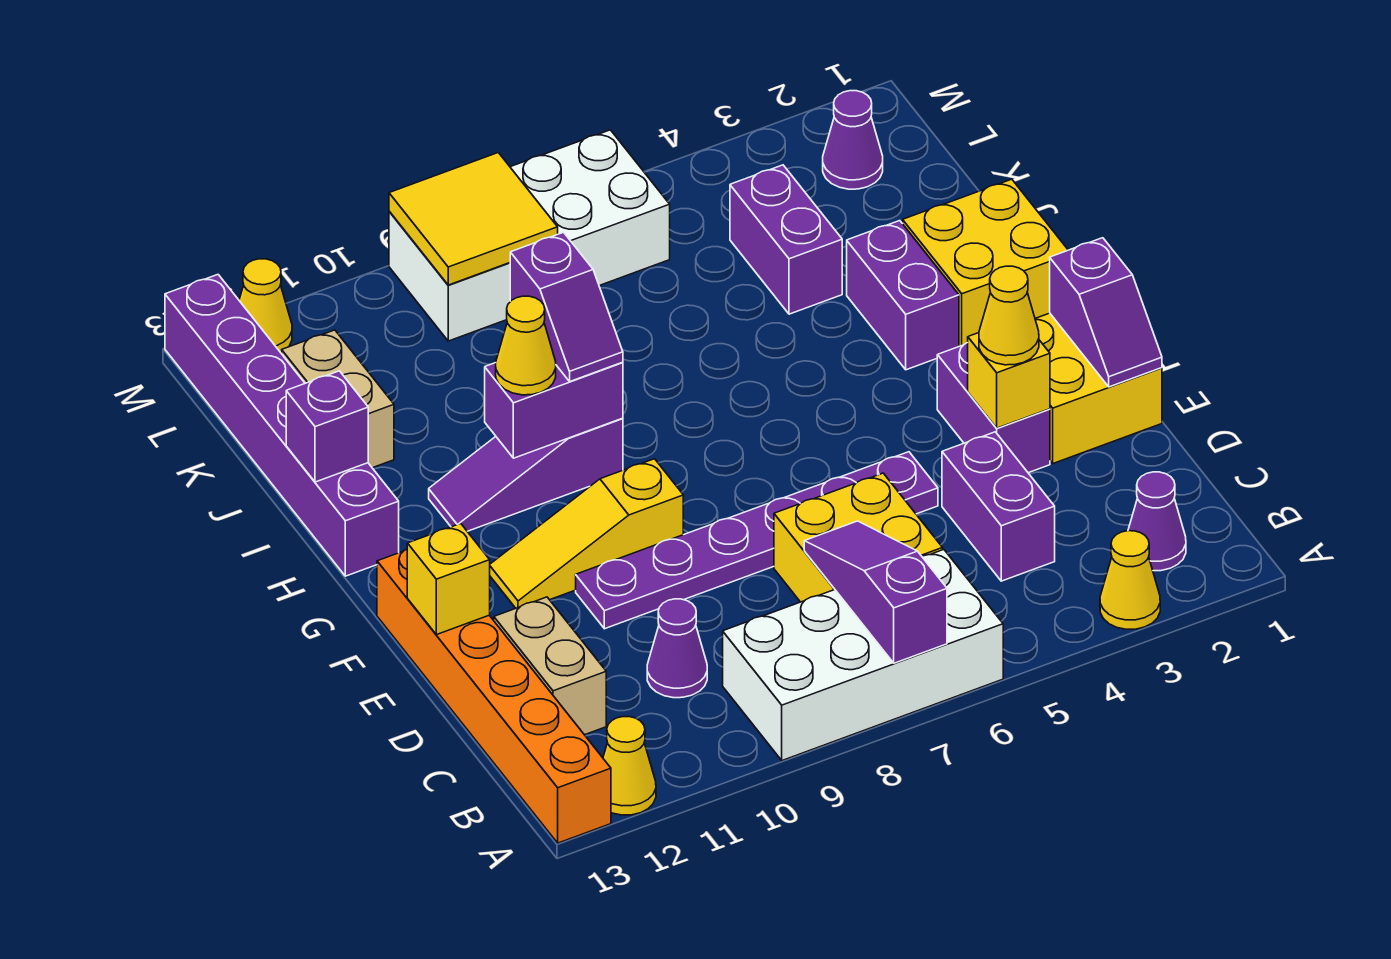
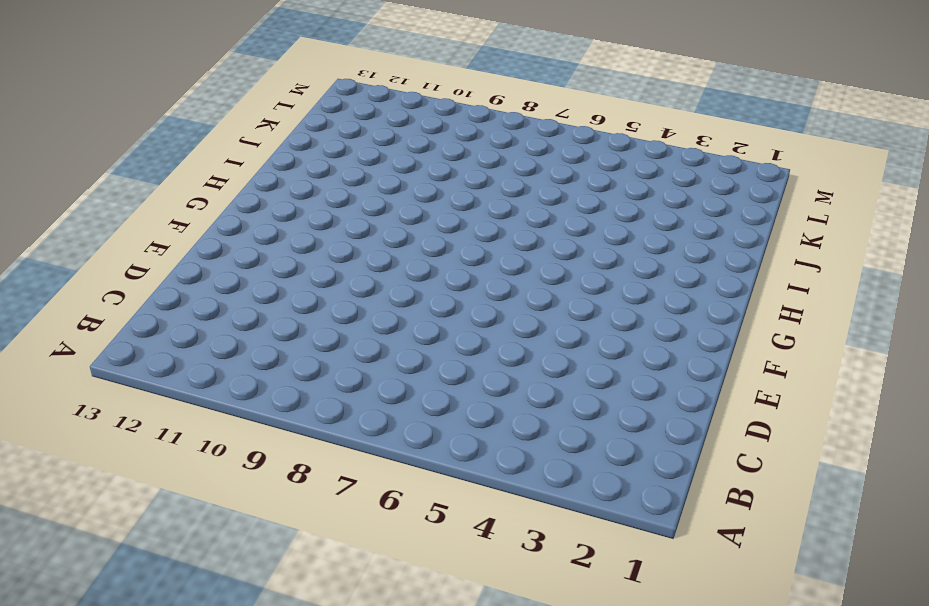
none -> yellow 1x1 cone [1100,531,1160,629]
none -> white 2x4 brick [723,550,1003,761]
none -> yellow 1x1 cone [603,717,656,815]
none -> orange 1x6 brick [377,549,611,843]

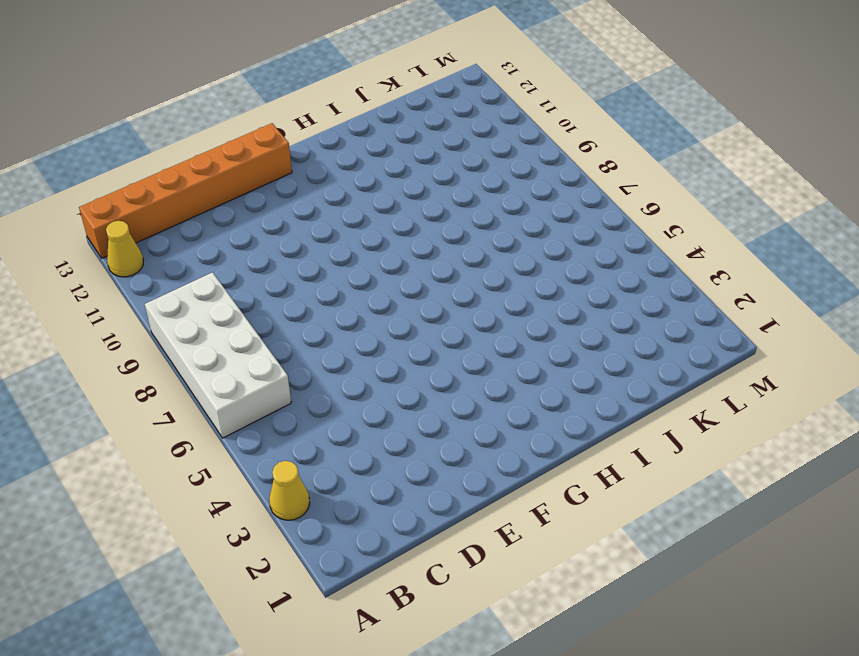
none -> purple 1x1 cone [1128,472,1186,571]
none -> purple 1x2 brick [942,432,1055,581]
none -> yellow 2x2 brick [774,473,943,602]
none -> purple 1x1 cone [647,599,707,698]

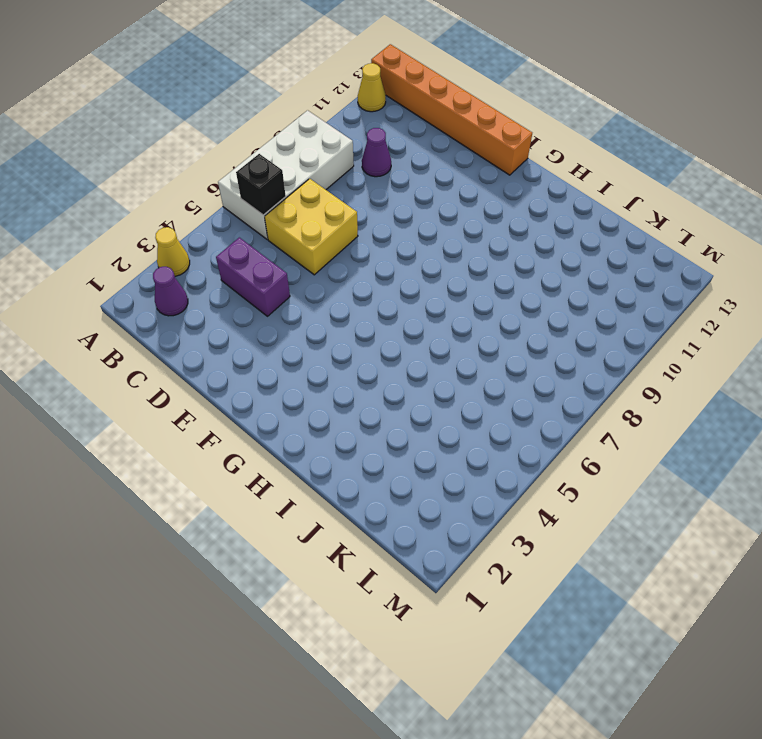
black 1x1 brick [236,154,286,215] -> none
none -> tan 1x2 brick [494,597,606,735]
none -> yellow 2x2 brick [1035,313,1162,463]
none -> purple 1x2 brick [937,343,1050,473]
none -> purple 1x6 plate [576,452,938,629]

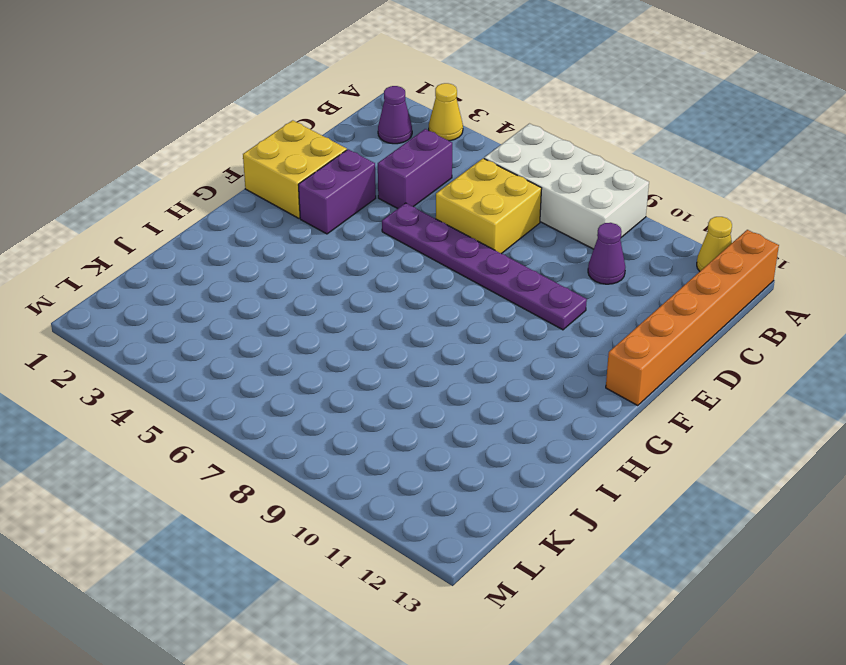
none -> tan 1x2 brick [494,597,606,735]
none -> yellow 1x3 slope [490,459,683,608]
none -> yellow 2x2 brick [903,179,1068,346]
none -> purple 1x2 brick [847,221,959,370]

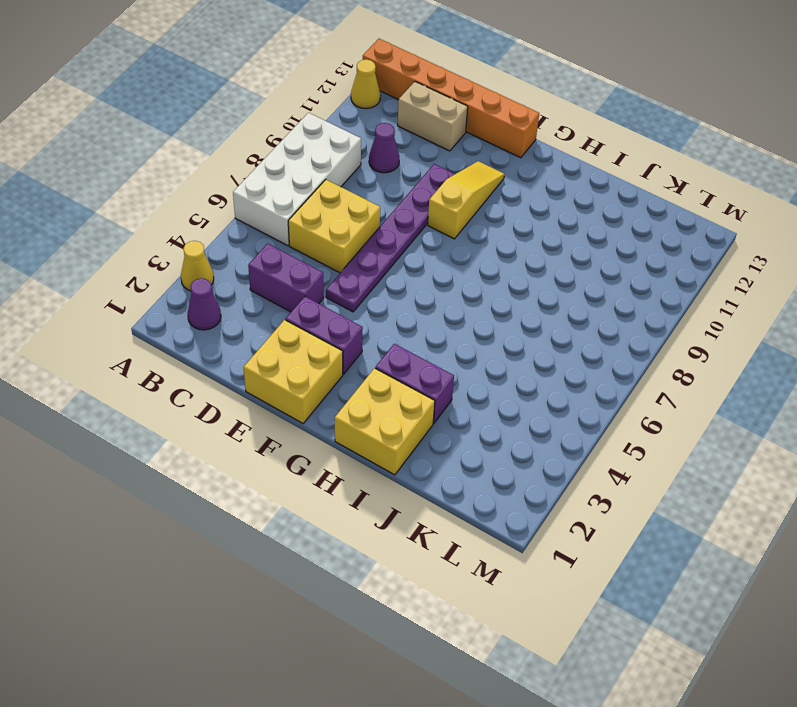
none -> purple 1x3 slope [429,418,623,531]
none -> purple 1x6 brick [165,275,399,576]
none -> purple 1x2 brick [730,165,842,314]
none -> tan 1x2 brick [282,330,394,468]

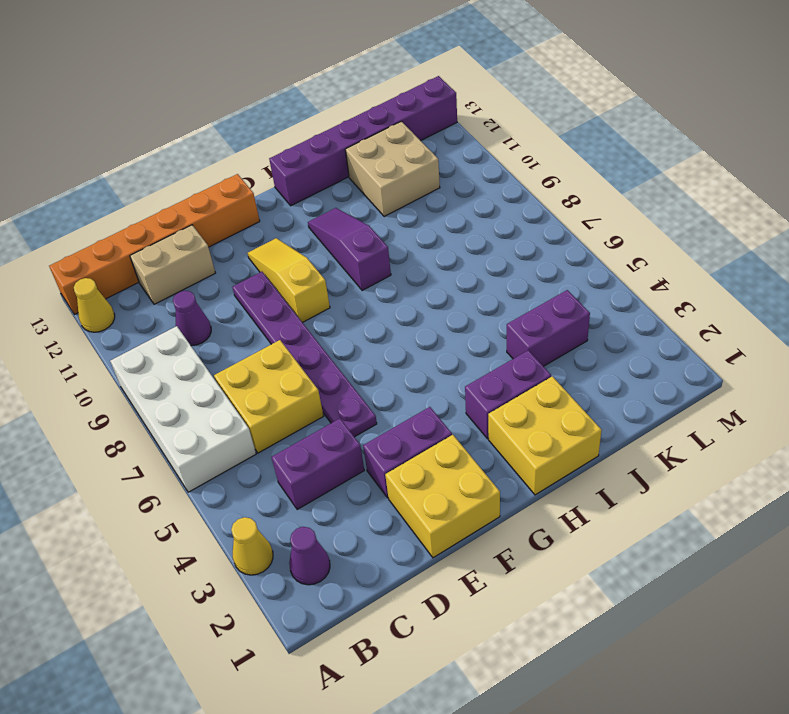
tan 2x2 brick [345,121,440,217] -> tan 1x2 brick [282,330,394,468]
none -> purple 1x1 cone [823,91,883,189]
none -> white 2x4 brick [389,130,670,341]
none -> yellow 1x1 cone [239,259,292,353]
none -> purple 1x3 slope [804,521,947,663]

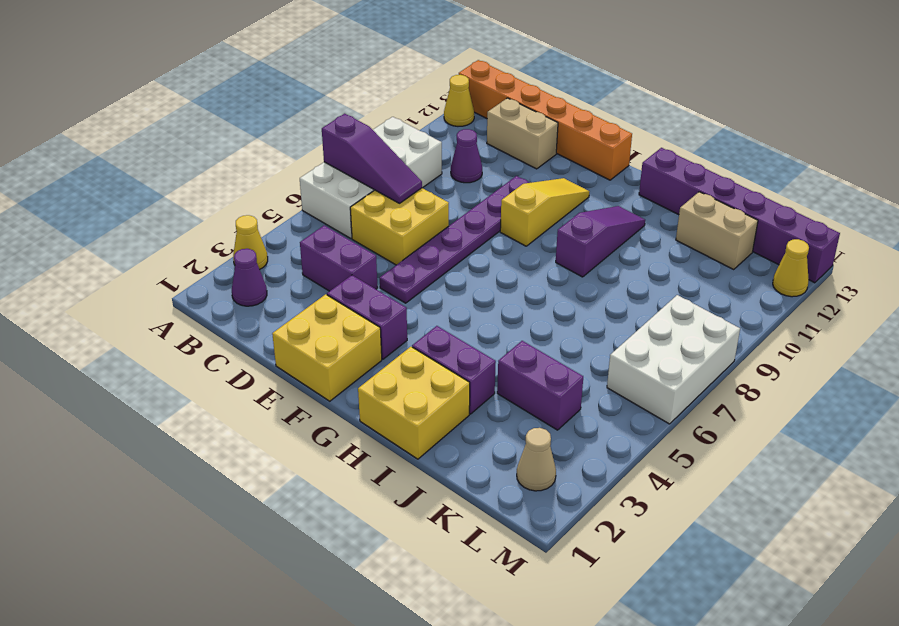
tan 1x1 cone [517,428,556,491] -> purple 1x1 cone [823,91,883,189]
white 2x3 brick [607,295,740,424] -> white 2x4 brick [389,130,670,341]
none -> purple 1x2 slope [1050,238,1162,387]
none -> yellow 1x1 brick [968,333,1050,428]
none -> yellow 1x1 brick [407,523,490,635]
none -> purple 1x2 brick [485,362,623,458]

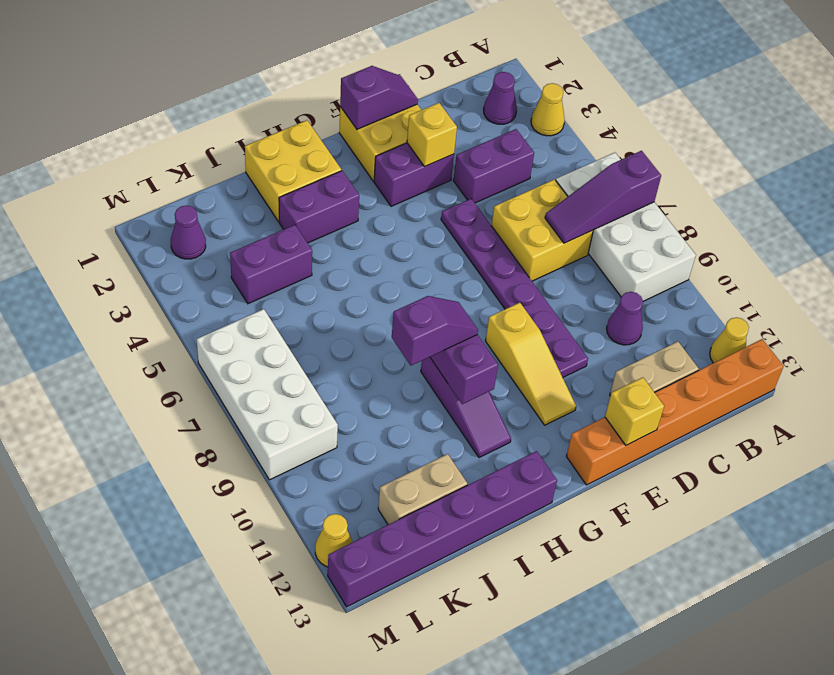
none -> purple 1x1 brick [286,371,368,482]
none -> yellow 2x2 tile [389,153,558,285]
none -> yellow 1x1 cone [979,266,1039,365]
none -> yellow 1x1 cone [496,296,556,395]

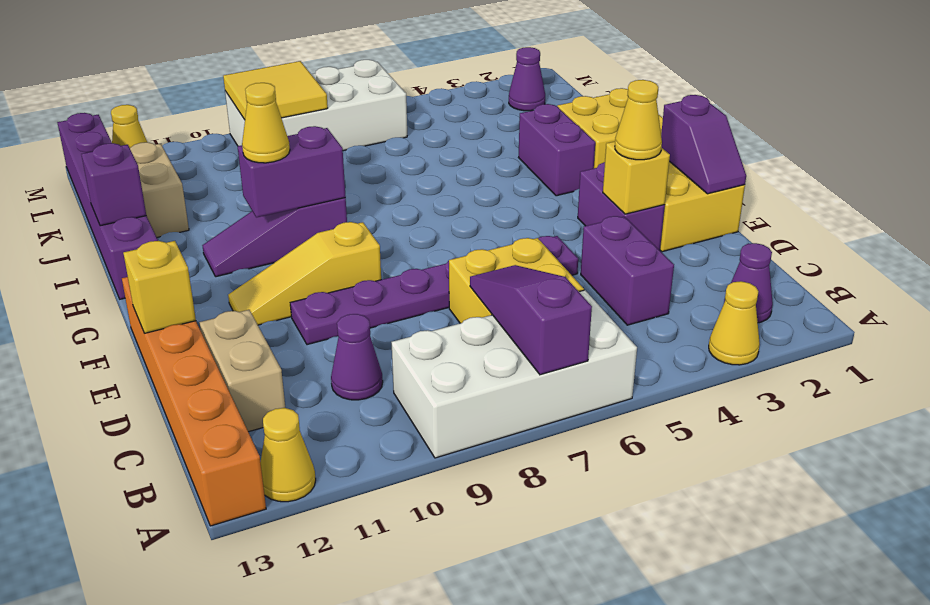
none -> purple 1x2 brick [730,165,842,314]
none -> purple 1x2 slope [510,232,623,381]

